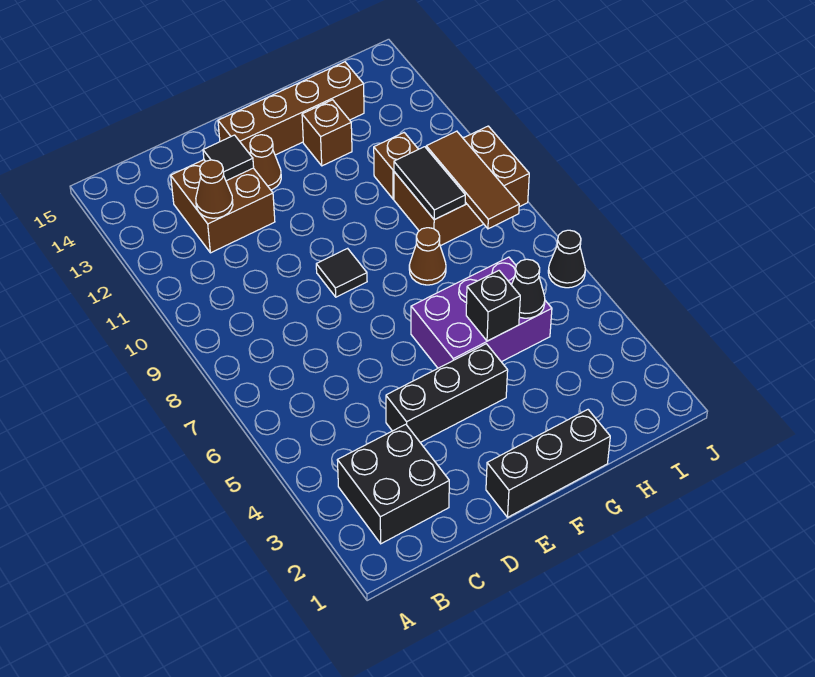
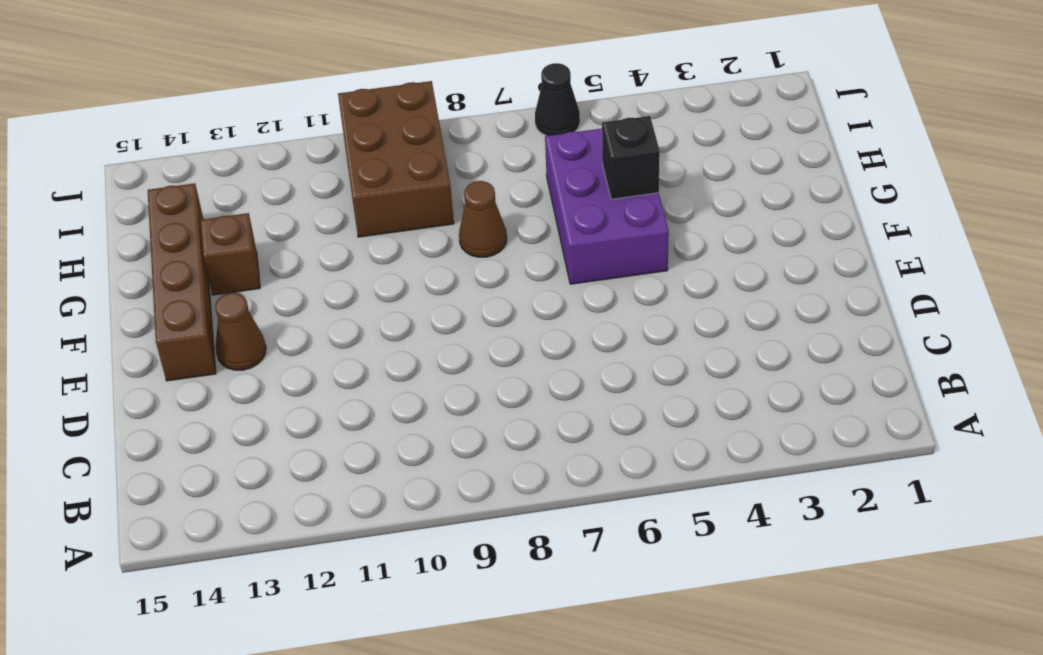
none -> black 2x2 brick [337,424,449,544]
none -> brown 2x2 brick [171,160,275,253]
none -> black 1x3 brick [386,344,508,442]

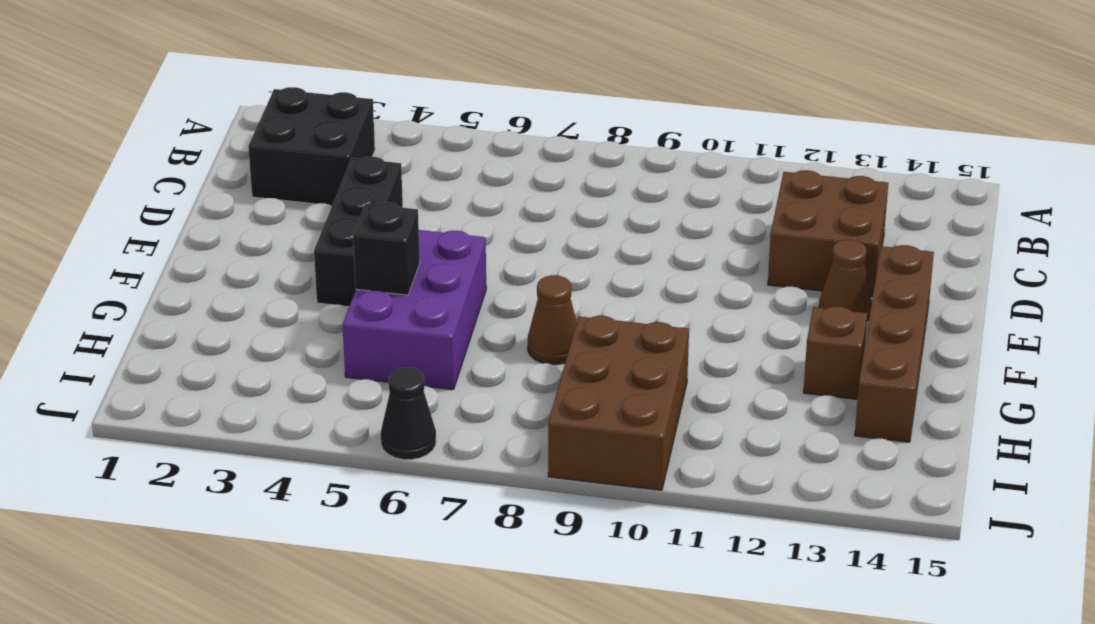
none -> black 1x3 brick [486,410,610,517]
none -> black 1x1 tile [316,248,367,297]
none -> brown 1x1 brick [374,133,418,199]

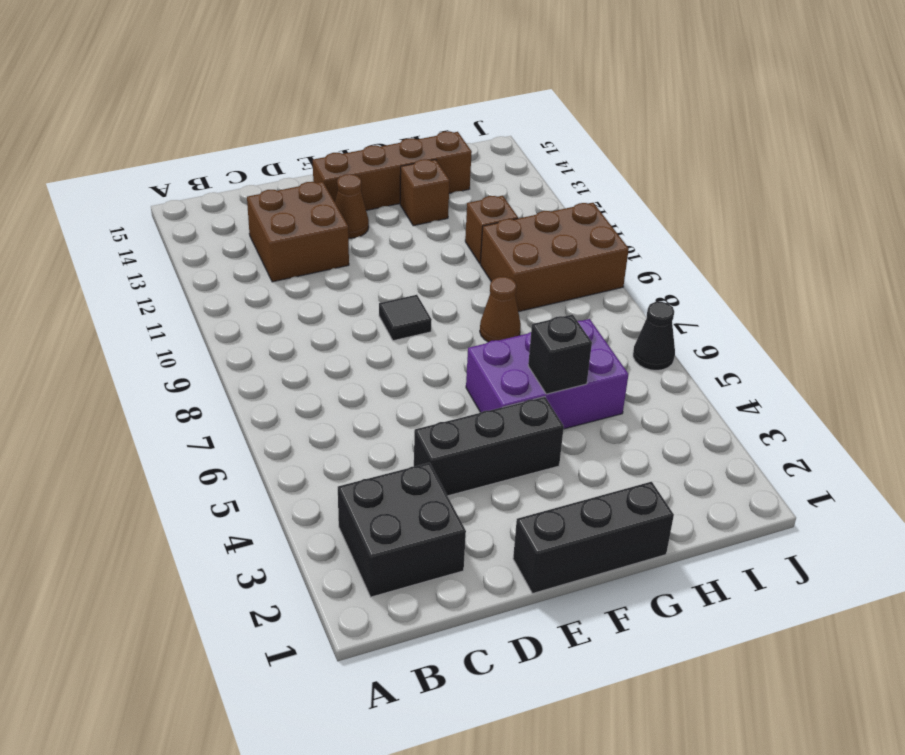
none -> brown 1x1 cone [196,160,233,218]
none -> black 1x1 tile [203,135,254,181]
none -> black 1x1 cone [511,259,545,318]

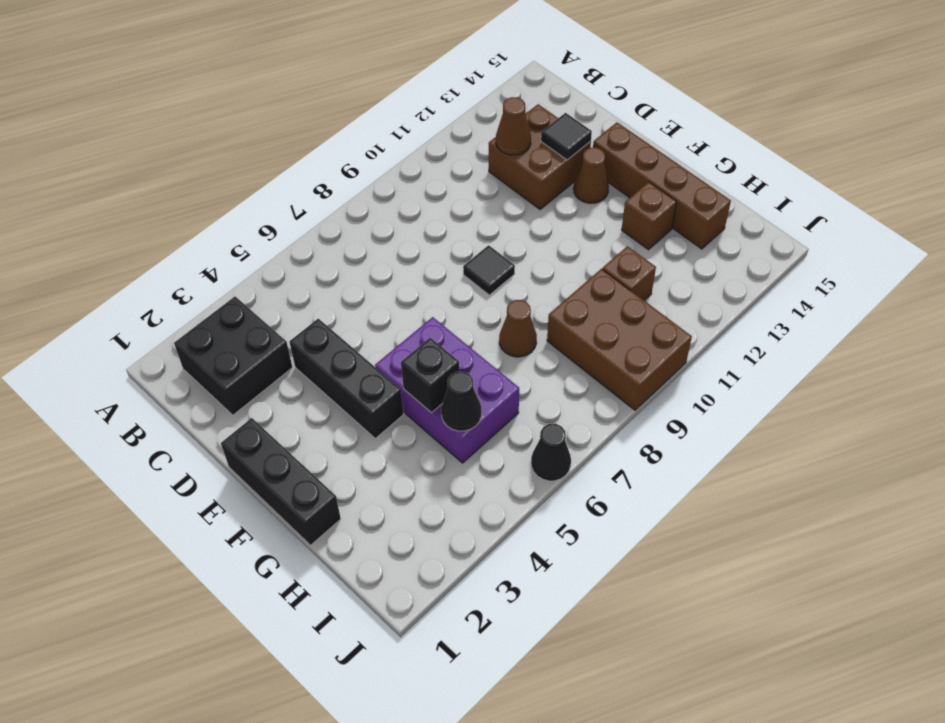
none -> black 1x2 tile [394,147,465,220]
none -> brown 1x3 tile [426,131,519,229]

